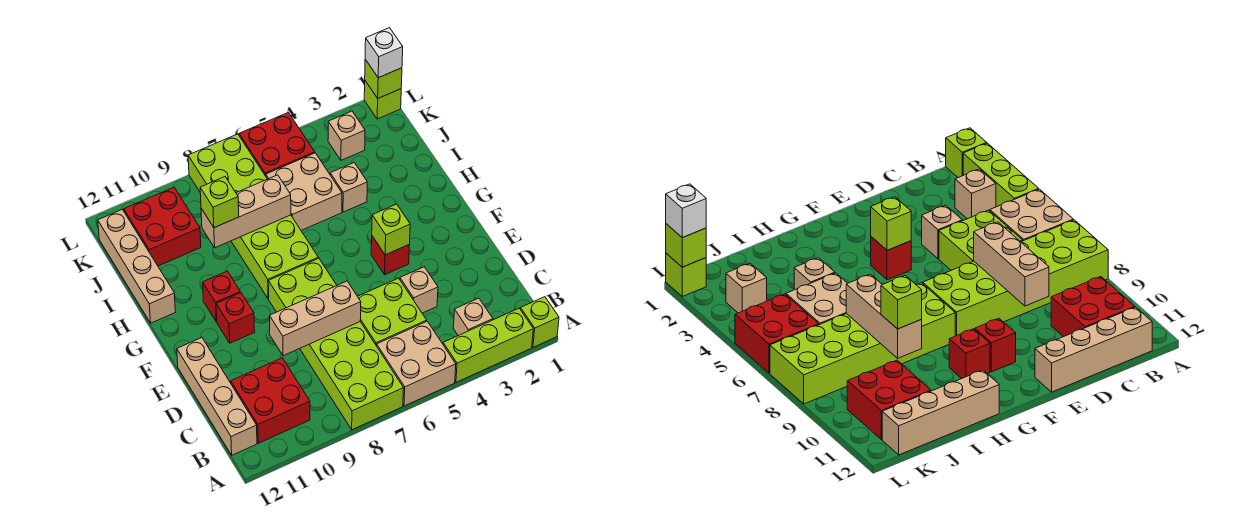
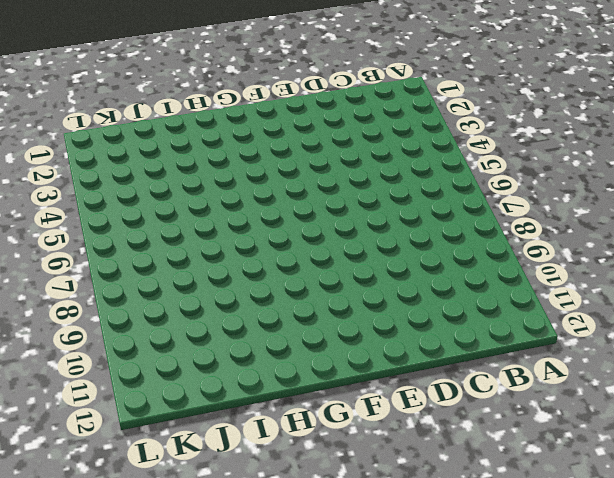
none -> lime 1x1 brick [520,297,559,347]
none -> lime 1x3 brick [443,308,533,382]
none -> tan 2x2 brick [377,321,456,406]

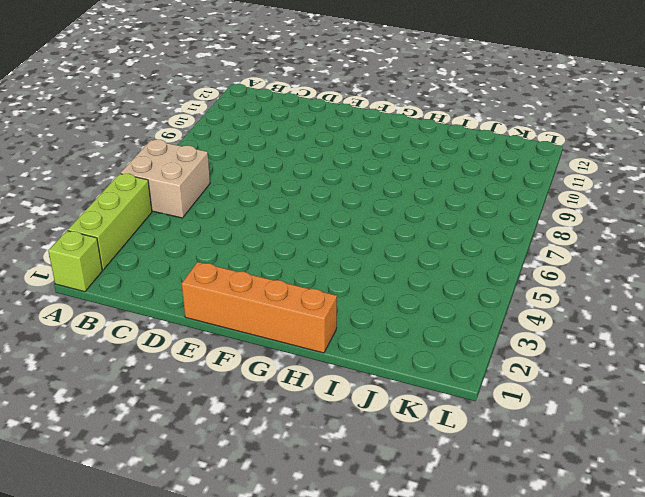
orange 1x4 brick [182,262,337,353] -> none
none -> lime 2x6 brick [268,258,404,430]
none -> tan 1x1 brick [453,298,493,336]
none -> red 2x2 brick [231,358,310,443]

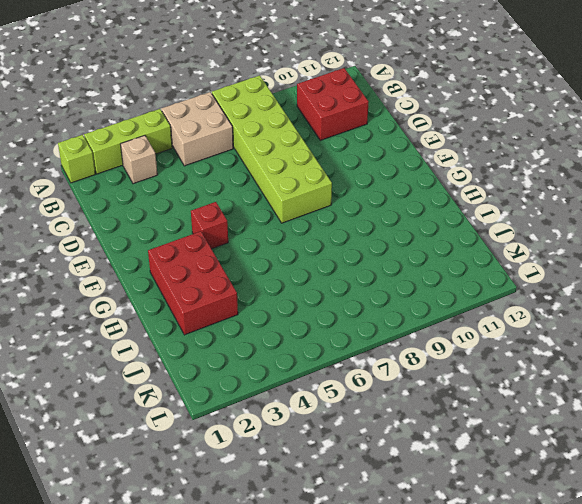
red 2x3 brick [148,231,238,335] -> none
none -> tan 1x4 brick [177,338,257,455]
none -> lime 2x2 brick [358,278,427,346]
none -> tan 1x1 brick [400,267,438,313]

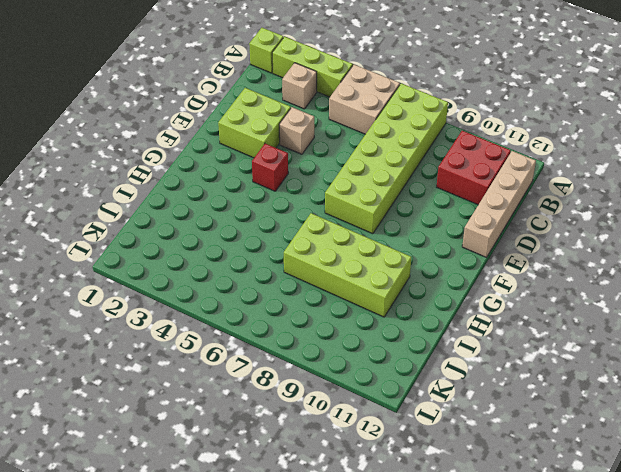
lime 2x2 brick [218,88,291,158] -> lime 2x2 brick moved to [358,278,427,346]
lime 2x4 brick [284,213,411,317] -> lime 2x6 brick [188,134,318,299]
none -> red 1x1 brick [216,293,255,343]
none -> red 1x1 brick [203,271,240,321]
none -> tan 1x4 brick [98,209,175,323]

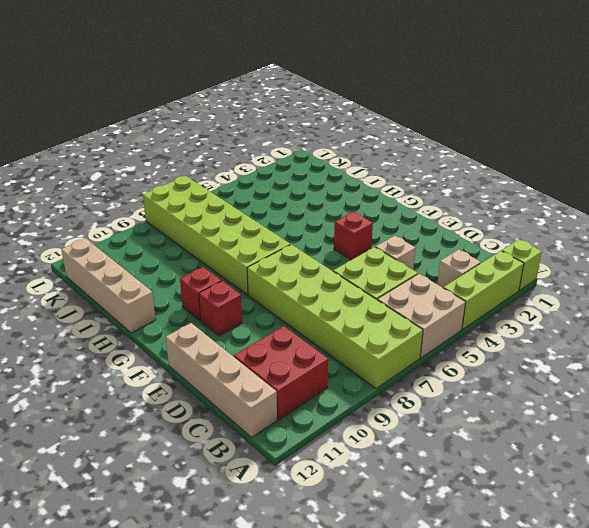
none -> tan 1x1 brick [330,163,367,212]
none -> tan 2x2 brick [266,153,342,230]
none -> red 2x2 brick [124,187,201,266]

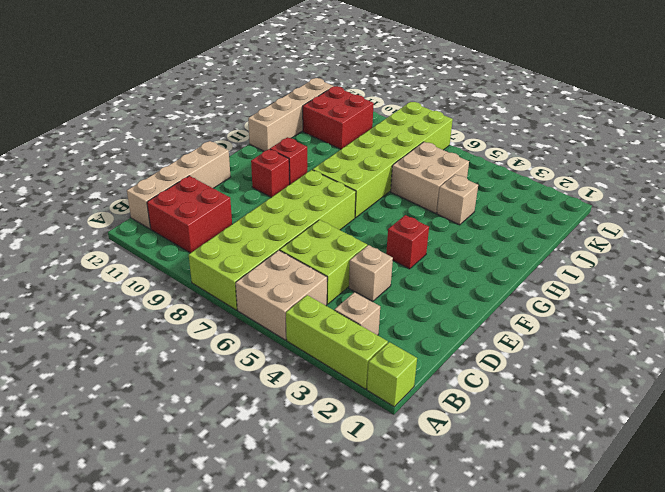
none -> tan 1x1 brick [328,111,365,160]
none -> red 2x2 brick [239,113,315,176]
none -> lime 1x1 brick [364,81,401,119]

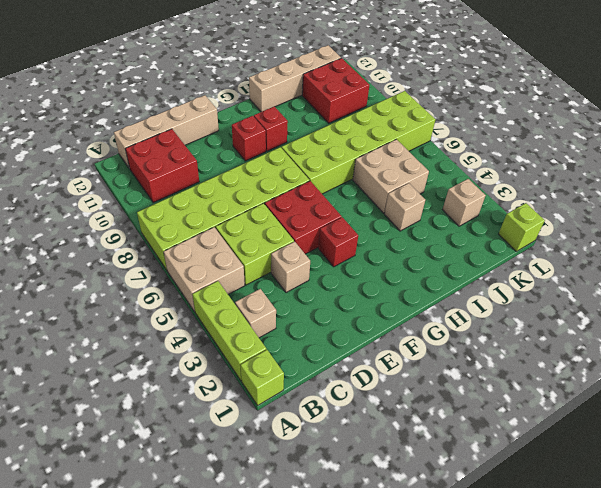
red 2x2 brick [265,181,341,254] -> red 2x2 brick moved to [239,113,315,176]
none -> tan 1x3 brick [270,281,361,356]
none -> lime 1x1 brick [372,204,410,255]
none -> tan 1x3 brick [201,175,291,248]

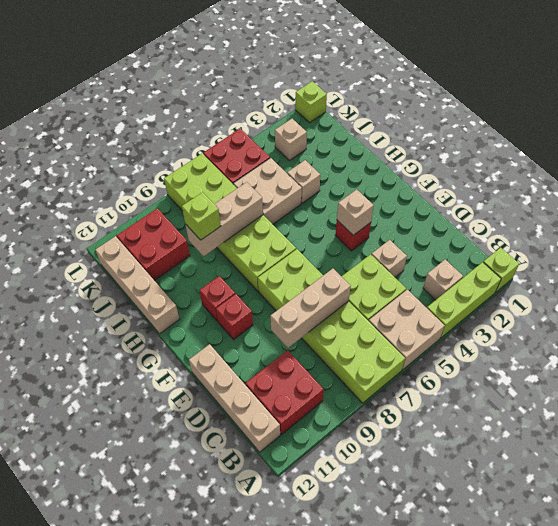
tan 1x1 brick [337,189,374,235] -> lime 1x1 brick [372,204,410,255]
none -> lime 1x1 brick [365,59,402,98]
none -> white 1x1 brick [365,28,403,78]

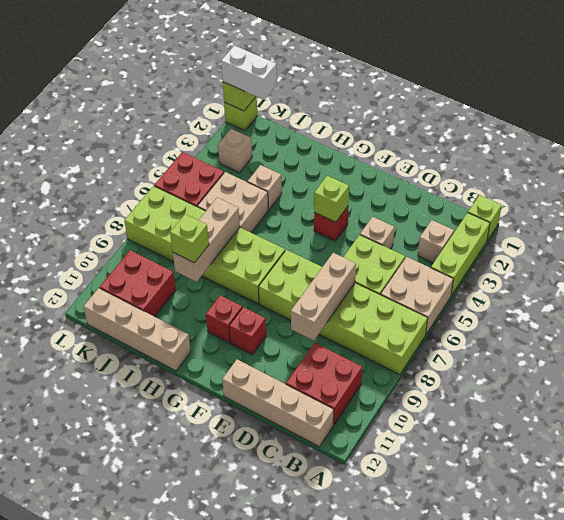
white 1x2 brick [221,45,277,100] -> white 1x1 brick [365,28,403,78]

